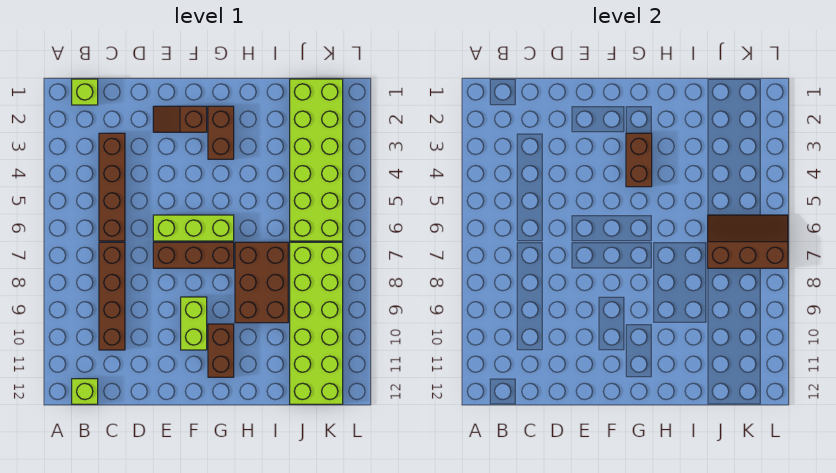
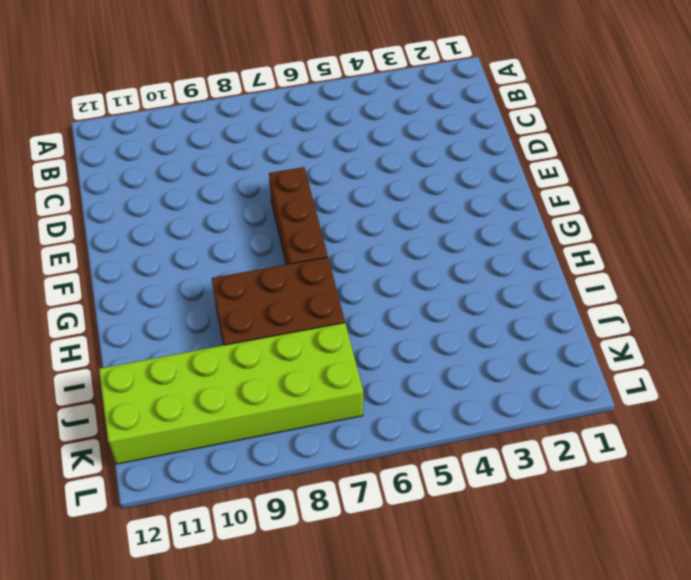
none -> lime 1x1 brick [72,79,98,105]
none -> lime 1x1 brick [72,379,98,404]
none -> brown 1x4 brick [99,133,125,241]

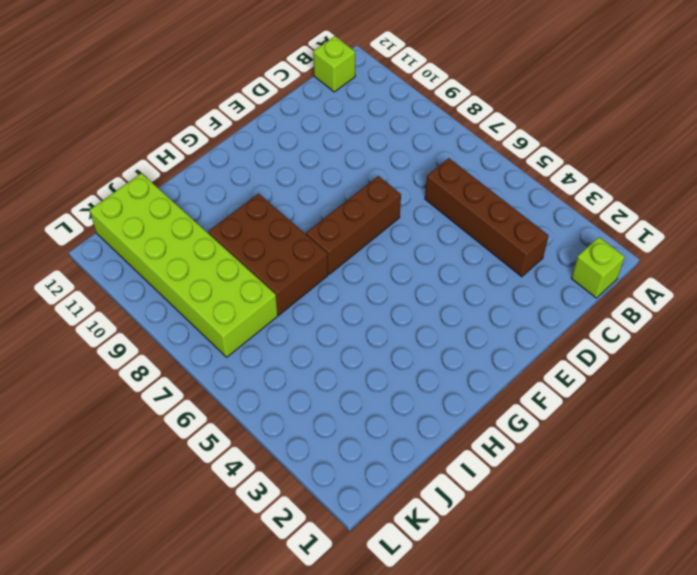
none -> brown 1x4 brick [99,242,125,350]
none -> brown 1x2 slope [153,106,207,132]
none -> lime 1x3 brick [153,215,234,241]

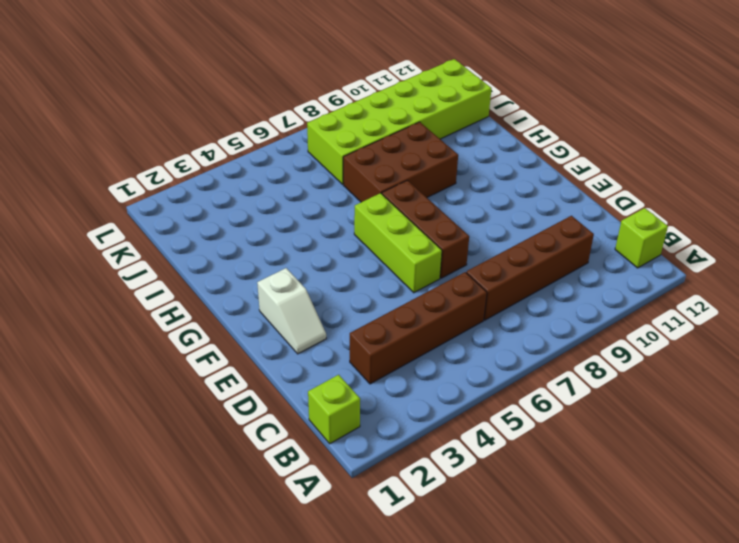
white 1x2 slope [257,268,326,354] -> brown 1x2 slope [153,106,207,132]
none -> lime 1x2 brick [181,297,207,350]
none -> brown 1x2 brick [208,106,234,159]
none -> brown 1x2 brick [208,324,234,377]

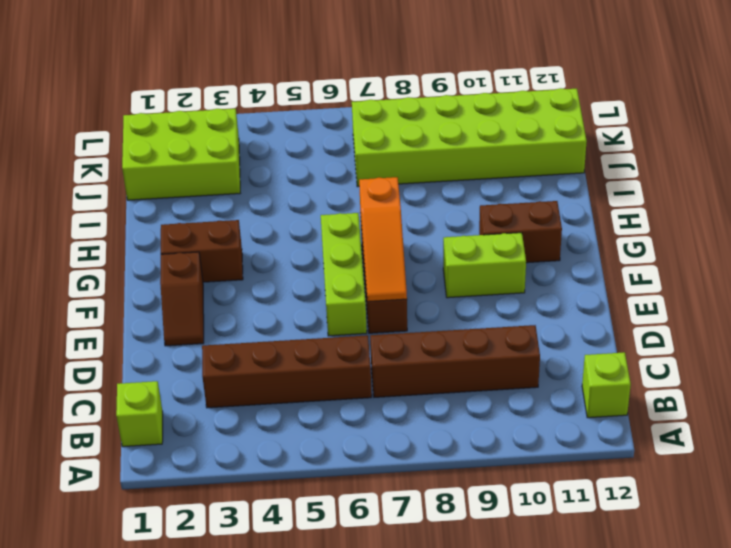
orange 1x3 slope [359,177,407,302] -> none
lime 2x3 brick [122,109,240,200] -> lime 2x6 brick [290,79,343,241]
none -> brown 2x3 brick [235,242,288,323]
none -> brown 1x2 brick [626,133,652,187]
none -> brown 2x3 slope [708,215,788,268]

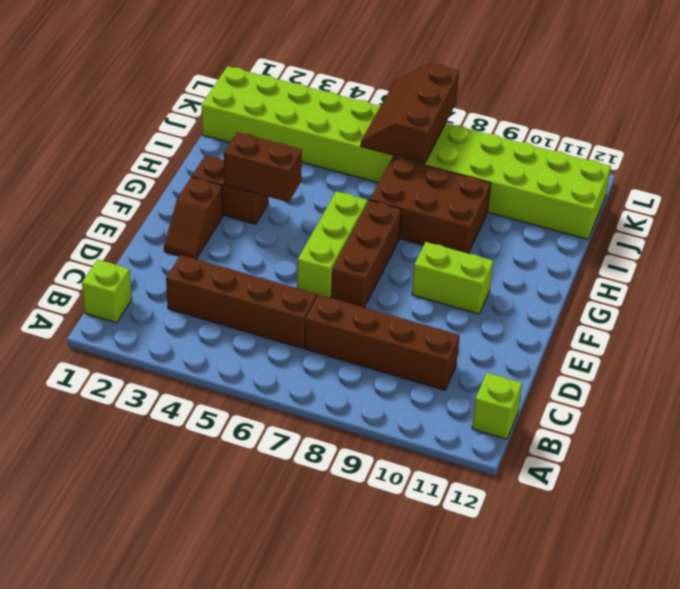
none -> brown 1x2 brick [208,324,234,377]

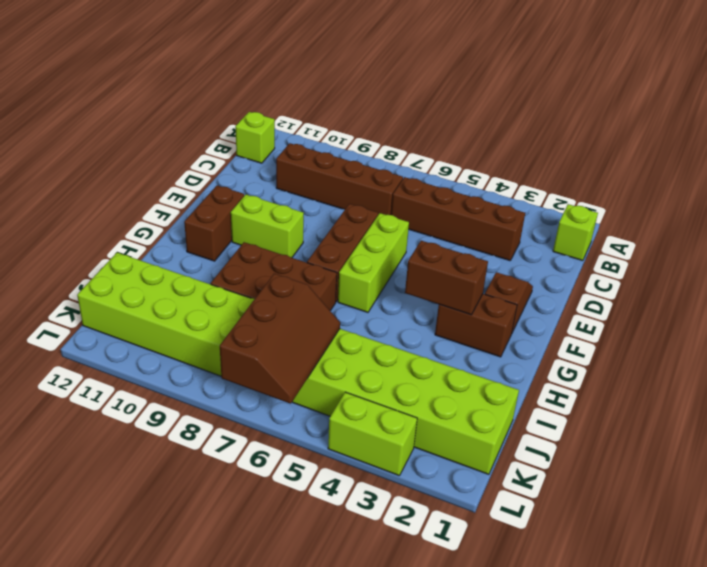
brown 1x2 brick [184,185,244,261] -> brown 1x2 brick turned to [208,324,234,377]
lime 1x2 brick [328,392,417,476] -> none

